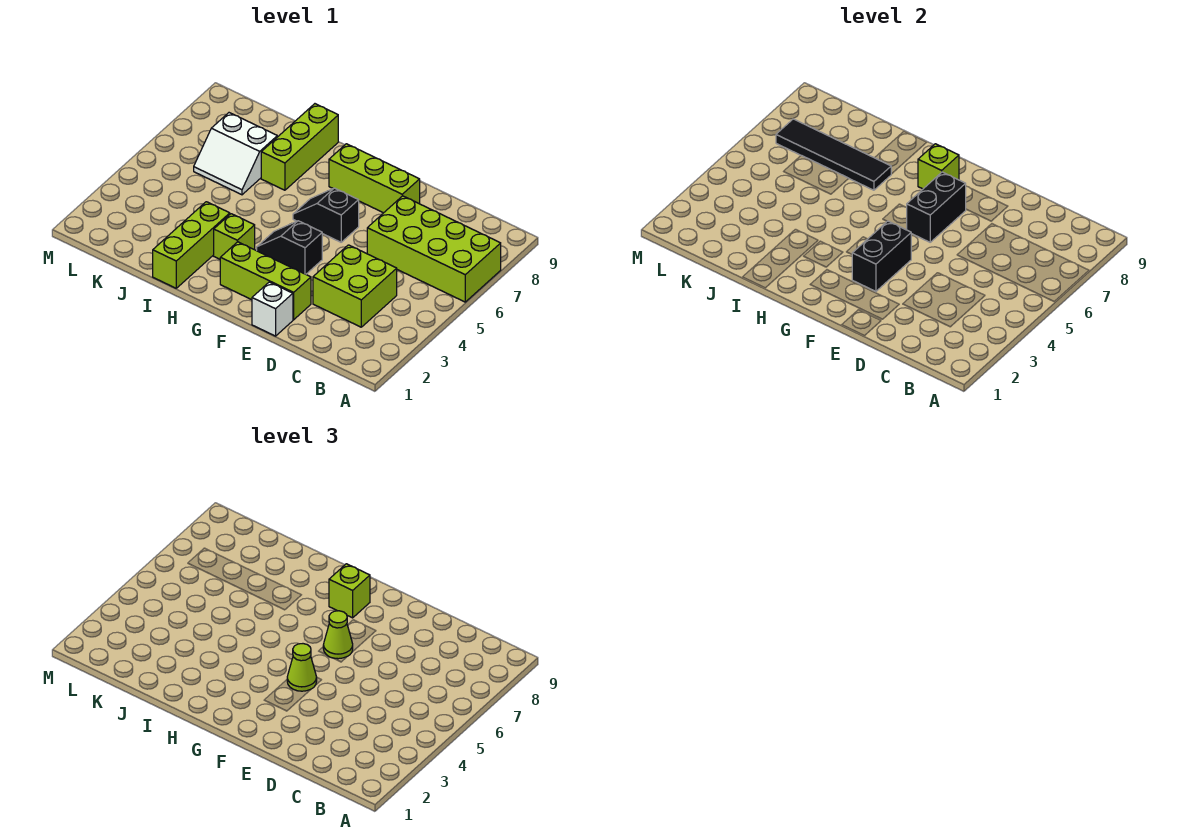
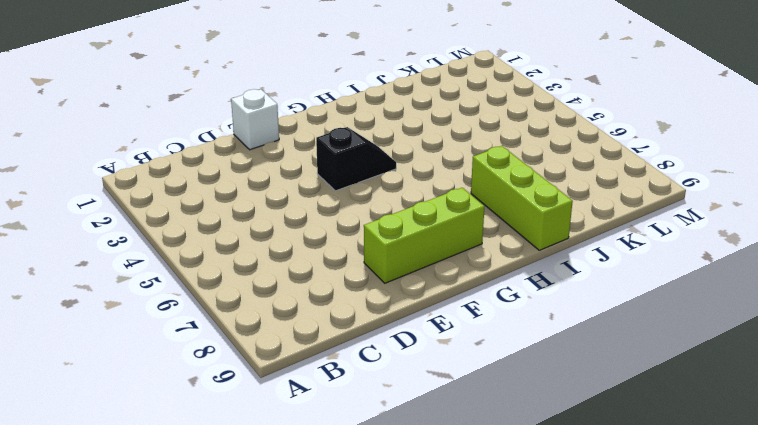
none -> lime 2x4 brick [367,196,501,302]
none -> lime 2x2 brick [313,245,397,327]
none -> lime 1x3 brick [220,242,311,320]

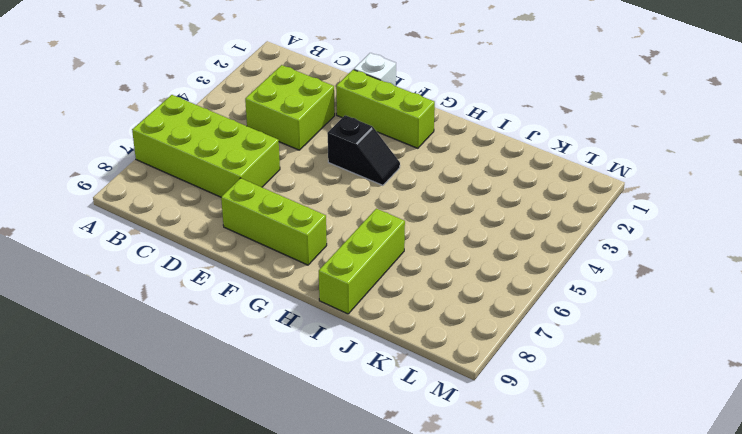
none -> black 1x2 slope [293,188,359,242]
none -> lime 1x1 brick [214,214,255,259]
none -> lime 1x3 brick [153,202,230,288]

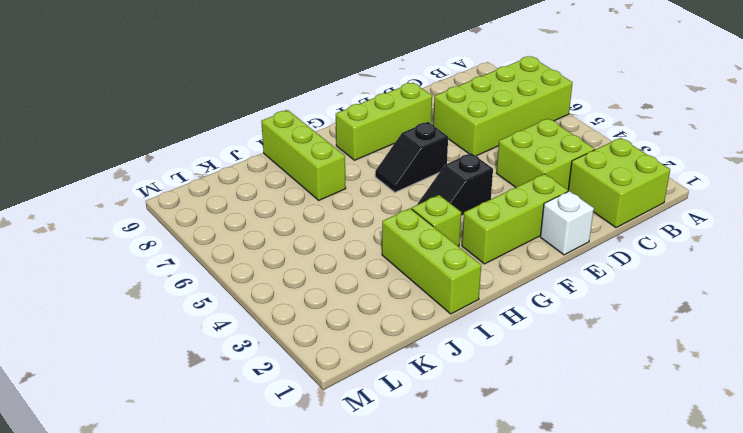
lime 2x2 brick [568,138,670,228] -> none
none -> white 2x2 slope [194,113,277,195]
none -> black 1x2 brick [852,221,911,291]
none -> black 1x2 brick [907,172,966,242]

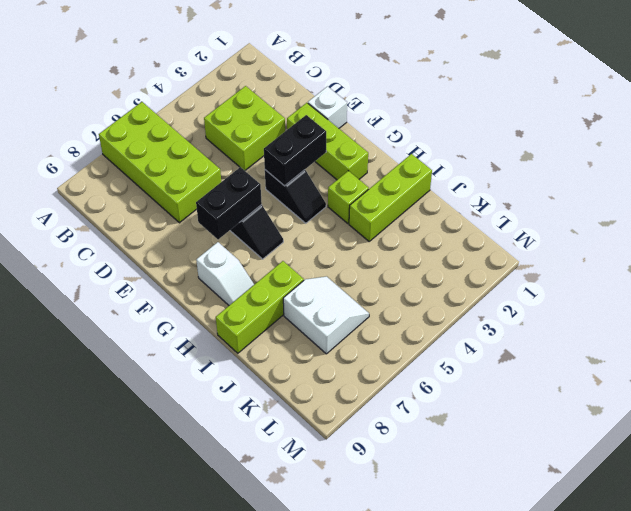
white 1x2 slope [196,242,254,305] -> lime 1x3 brick [329,144,420,213]
none -> lime 1x1 brick [918,144,959,189]
none -> black 1x4 tile [776,119,891,190]
none -> lime 1x1 cone [287,644,317,691]

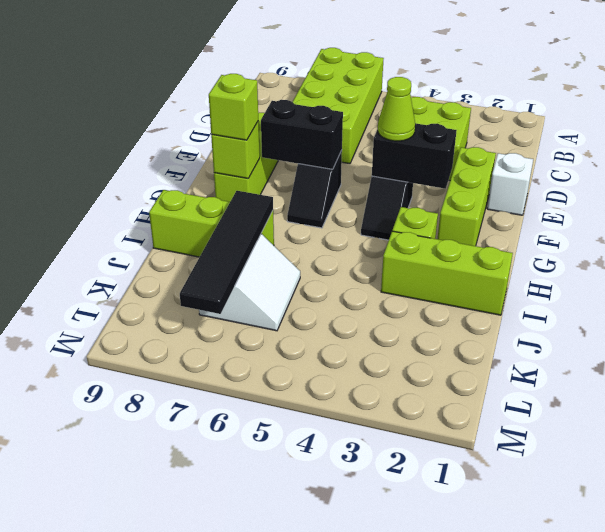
none -> lime 1x1 cone [323,611,353,659]

